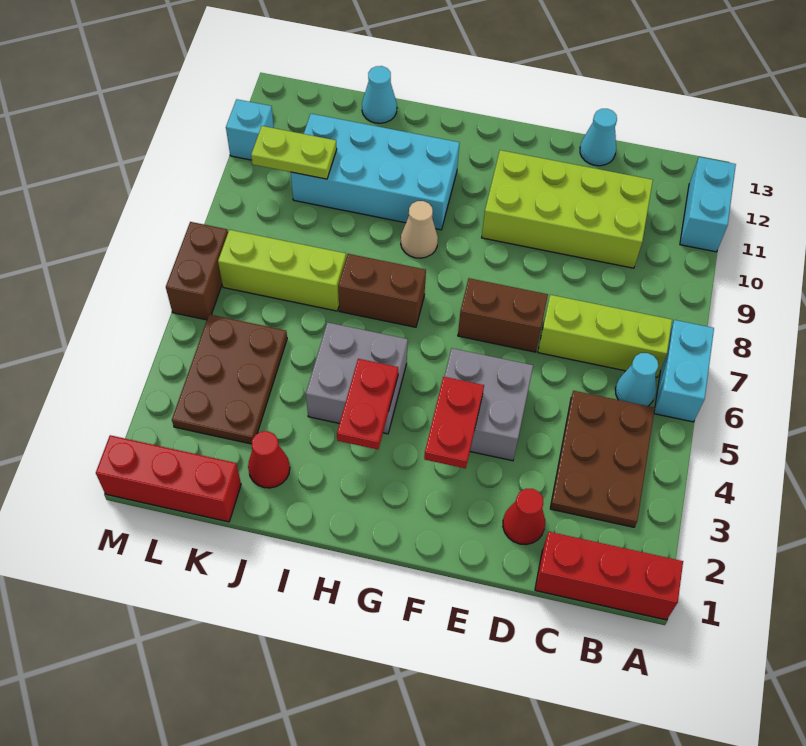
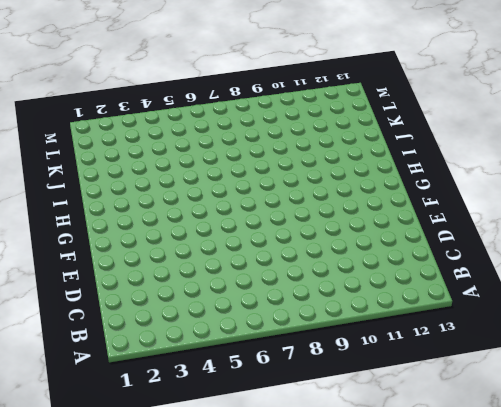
none -> red 1x3 brick [535,532,683,620]
none -> cyan 1x2 brick [654,320,714,422]
none -> cyan 1x2 brick [680,157,736,252]

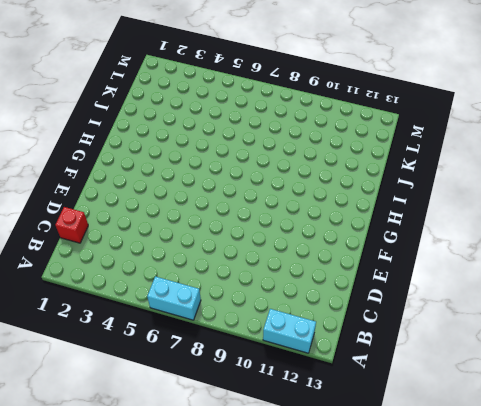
red 1x1 brick [55,207,88,243] -> red 1x3 brick [535,532,683,620]
none -> brown 2x3 plate [550,391,655,527]
none -> cyan 1x1 cone [615,353,658,406]
none -> lime 1x3 brick [538,295,672,377]

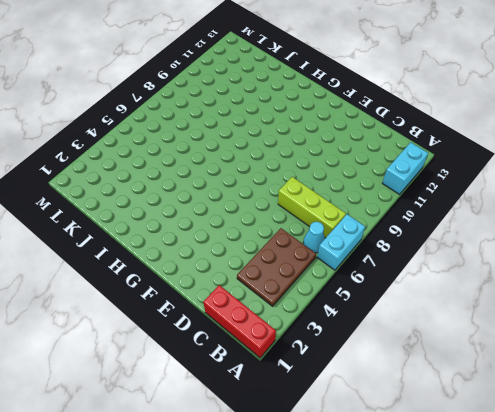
none -> lime 2x4 brick [482,150,653,268]
none -> red 1x1 cone [503,489,545,545]
none -> cyan 1x1 cone [580,109,617,166]

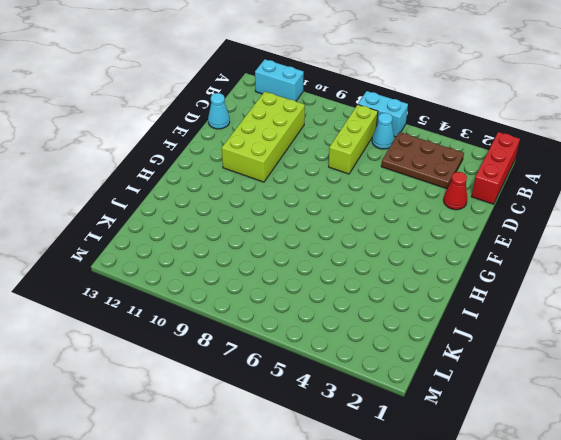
none -> grey 2x2 brick [444,348,533,461]
none -> brown 1x2 brick [458,278,548,352]
none -> grey 2x2 brick [306,322,408,434]

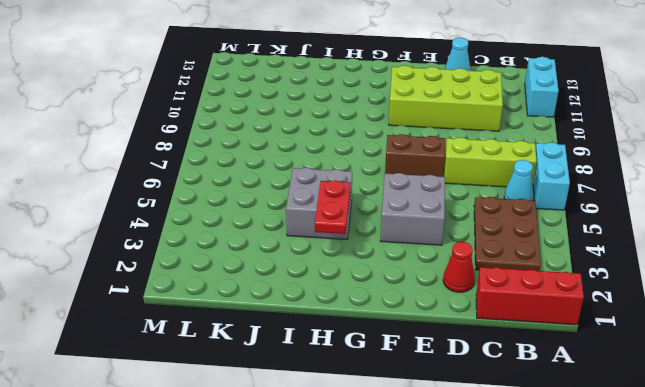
none -> brown 1x2 brick [338,254,426,327]
none -> tan 1x1 cone [401,201,438,258]
none -> cyan 2x4 brick [291,114,459,230]

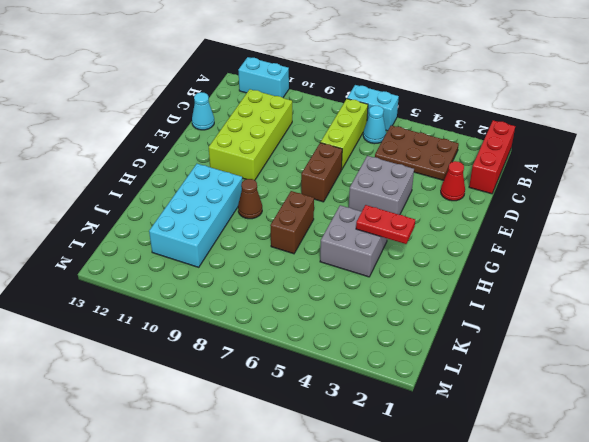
brown 1x1 cone [238,179,262,219] -> tan 1x1 cone [401,201,438,258]
none -> red 1x1 cone [248,431,290,488]
none -> lime 1x3 brick [218,230,346,311]
none -> cyan 1x1 cone [362,66,397,123]

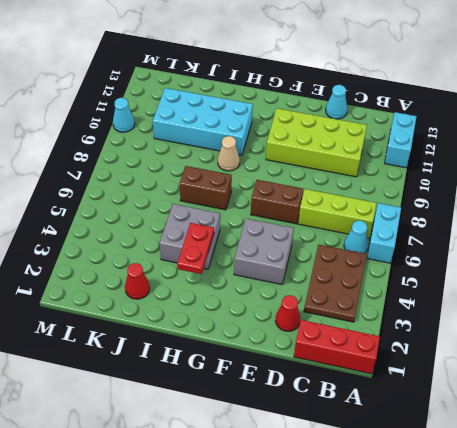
cyan 1x1 cone [113,98,135,132] -> cyan 1x1 cone moved to [362,66,397,123]
none -> lime 1x3 brick [218,230,346,311]
none -> red 1x3 brick [96,435,241,522]
none -> brown 2x3 plate [172,314,287,444]

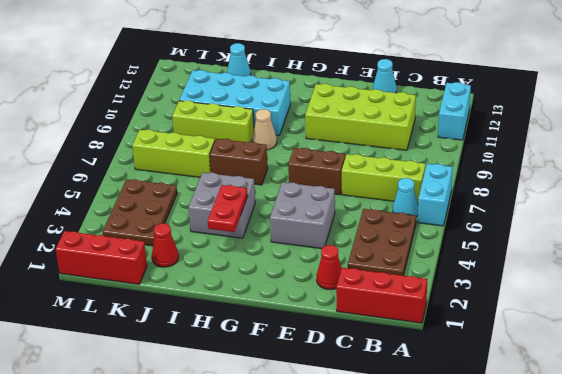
lime 1x3 brick [172,101,254,142] -> none
none -> brown 1x2 brick [166,222,228,320]
none -> cyan 1x1 brick [226,99,274,160]
none -> red 1x2 plate [424,377,484,468]

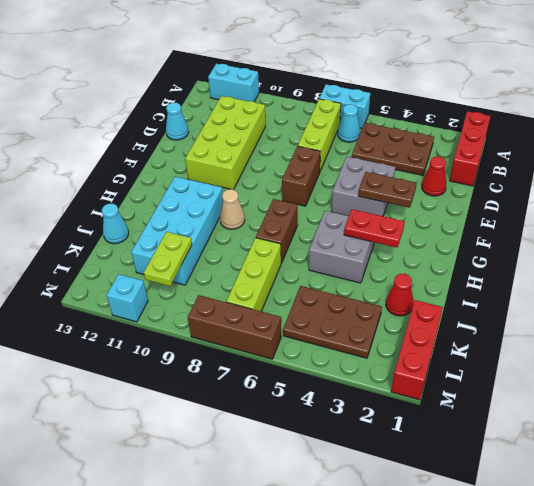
brown 1x2 plate [358,172,417,208] -> red 1x2 plate [424,377,484,468]
brown 1x3 brick [188,295,281,359] -> brown 1x2 brick [166,222,228,320]

